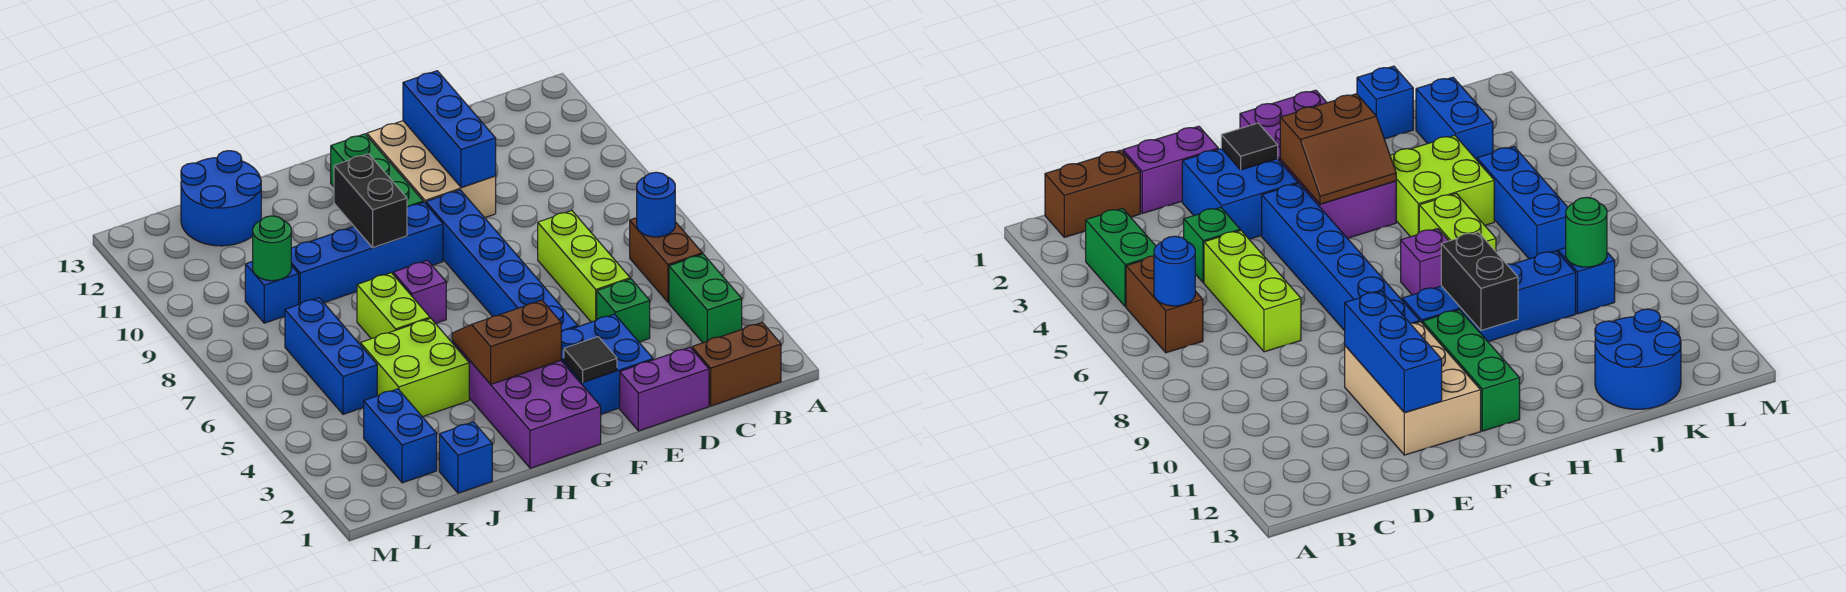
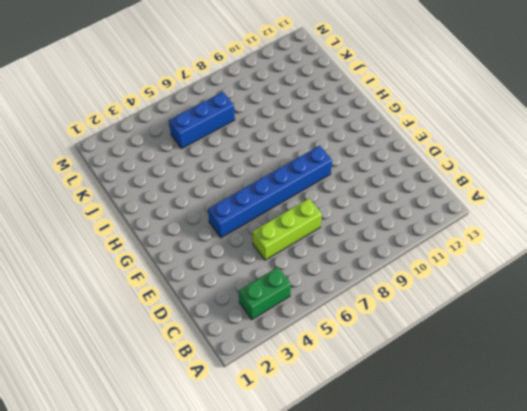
none -> brown 1x2 brick [692,322,781,406]
none -> brown 1x2 brick [630,218,702,302]
none -> purple 1x2 brick [620,347,709,431]

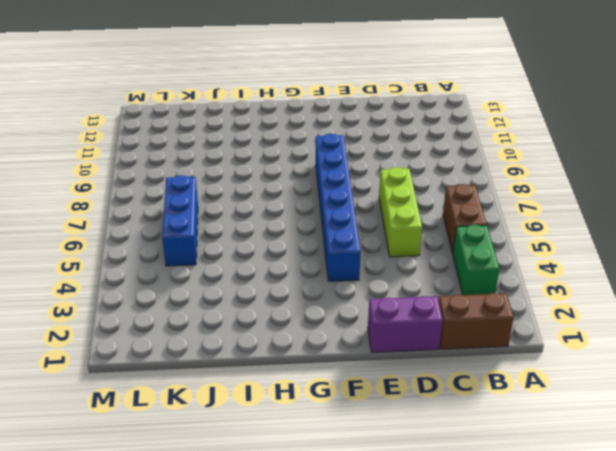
none -> green 1x1 brick [597,279,650,342]
none -> blue 2x2 brick [561,314,653,414]
none -> tan 2x3 brick [367,121,496,218]

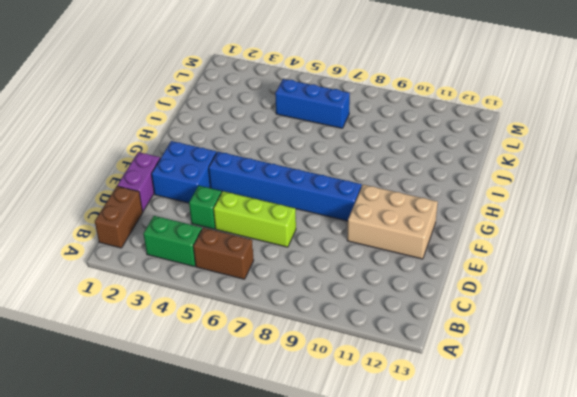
none -> purple 2x4 brick [452,341,601,468]
none -> blue 1x4 brick [291,202,443,304]
none -> green 1x3 brick [331,134,423,207]

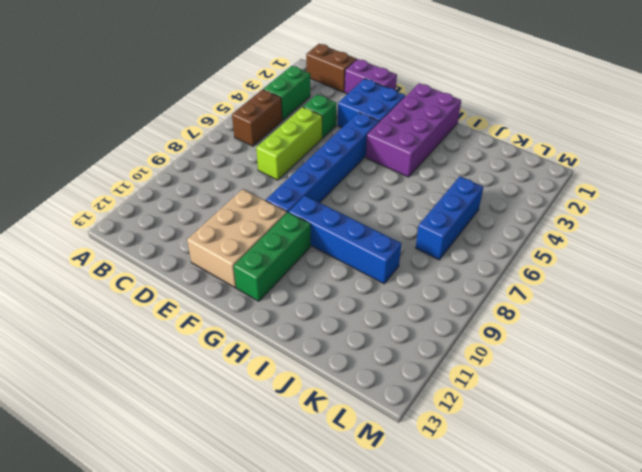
none -> purple 1x1 brick [393,260,446,324]
none -> lime 2x2 brick [360,318,469,417]
none -> lime 1x2 brick [357,273,430,339]

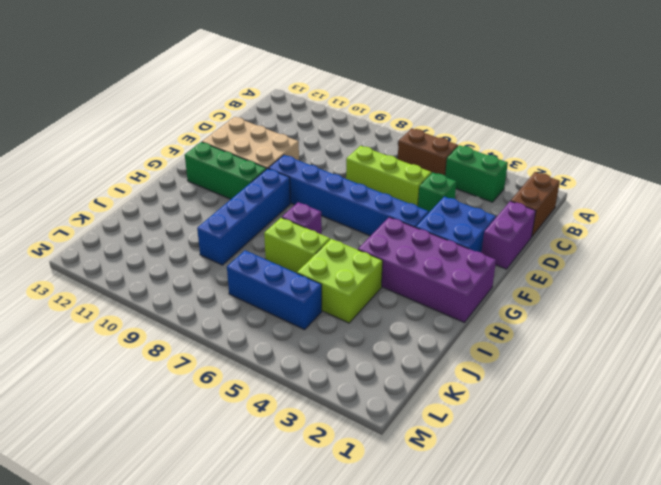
none -> blue 1x1 brick [439,422,492,493]
none -> blue 2x2 round brick [181,151,261,246]
none -> blue 1x2 brick [364,389,437,483]

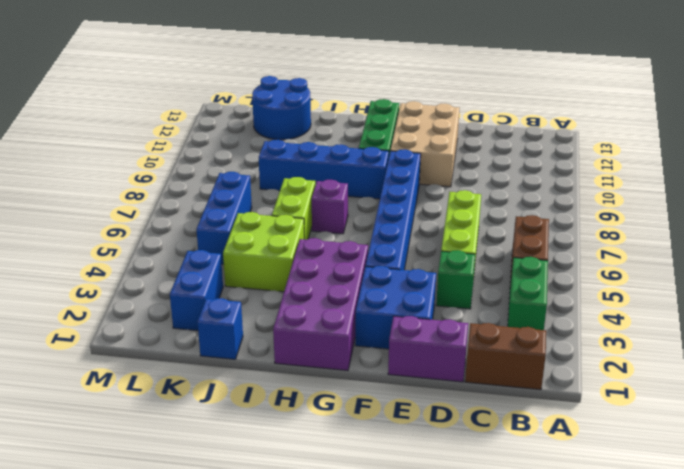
none -> blue 1x1 brick [245,261,299,323]
none -> blue 1x1 round brick [637,172,675,237]
none -> blue 1x3 brick [403,71,496,188]

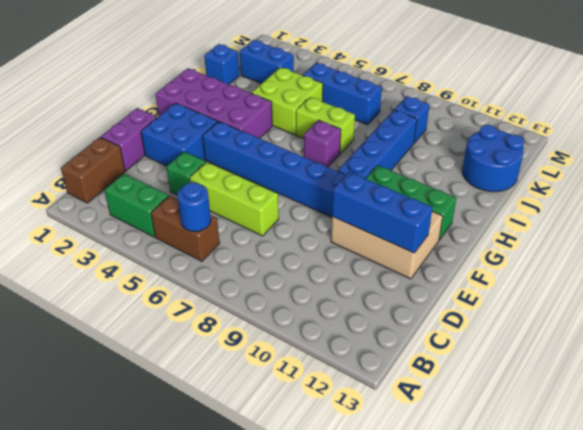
none -> black 1x1 tile [564,337,617,382]
none -> brown 2x2 slope [452,300,561,384]
none -> black 1x2 brick [334,154,407,248]

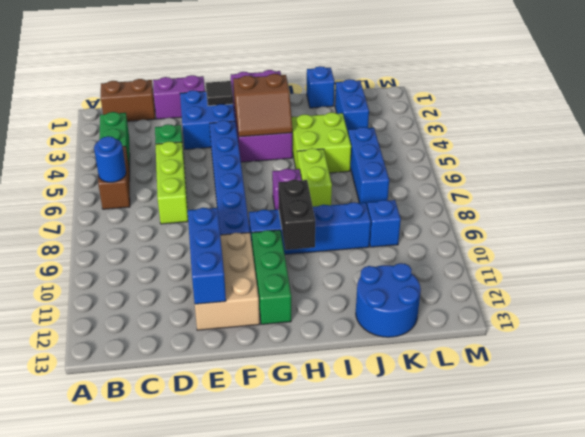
none -> green 1x1 round brick [253,216,291,281]

